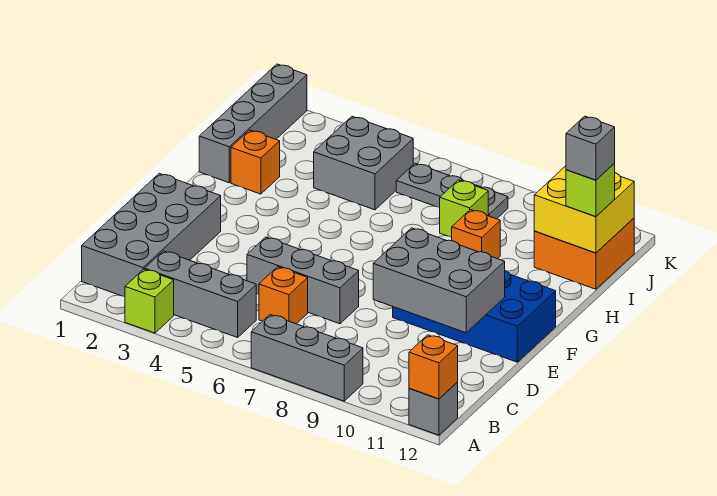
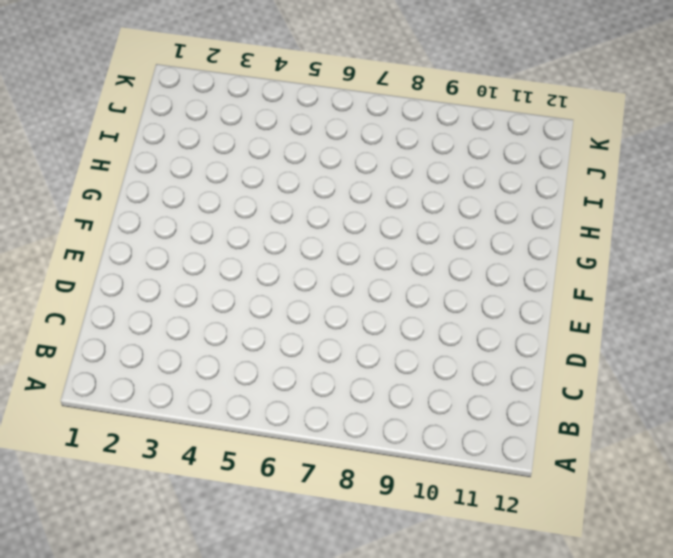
none -> lime 1x1 brick [125,269,174,333]
none -> grey 1x3 brick [251,315,363,401]
none -> grey 1x1 brick [409,382,458,435]

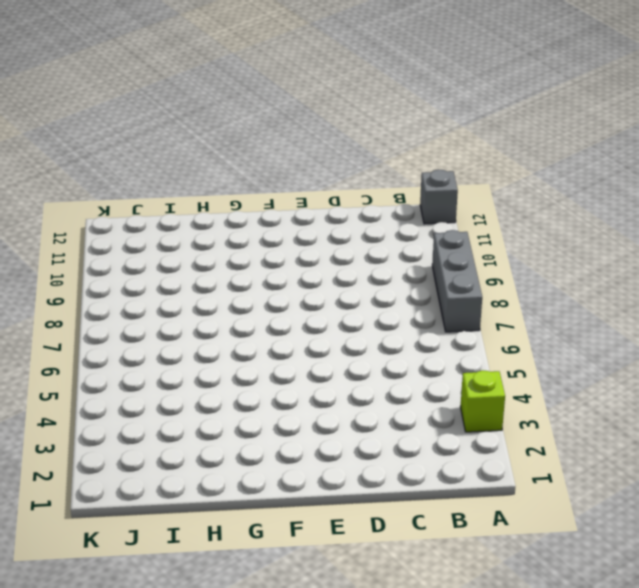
none -> grey 2x4 brick [82,174,221,297]
none -> grey 1x3 brick [145,251,256,337]
none -> orange 1x1 brick [259,267,308,324]

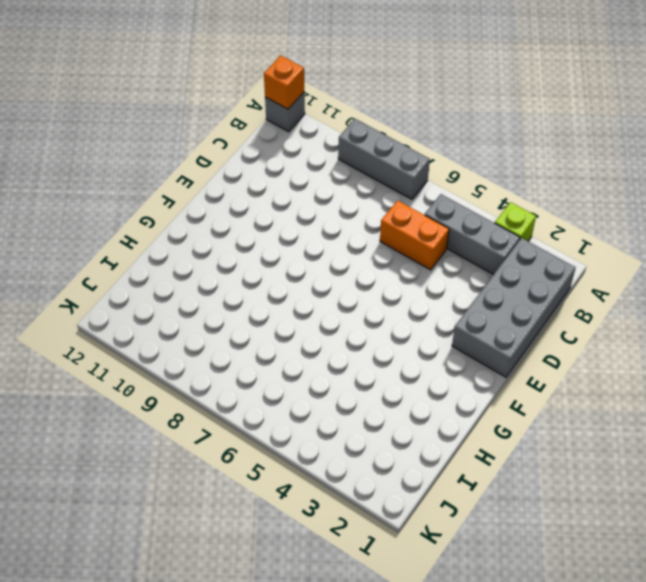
orange 1x2 brick [380,200,449,270] -> orange 1x1 brick [259,267,308,324]
none -> grey 1x3 brick [247,237,359,324]
none -> blue 2x4 brick [393,271,556,362]
none -> grey 1x4 brick [199,64,307,183]

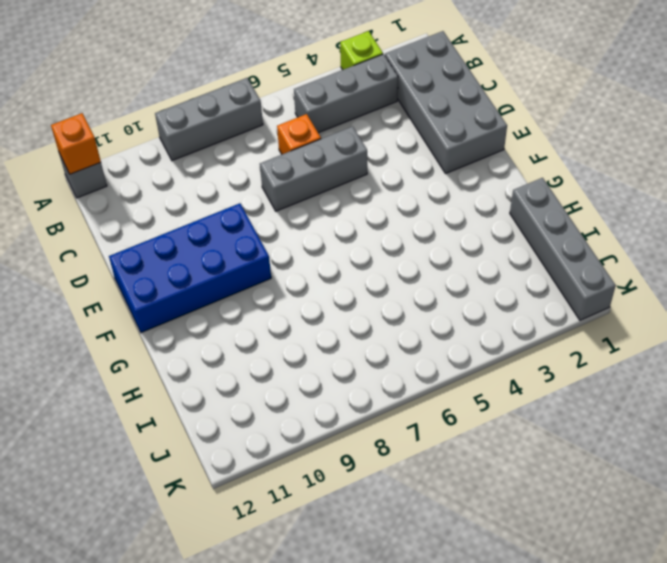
none -> orange 1x1 brick [231,130,280,194]
none -> orange 1x1 brick [452,210,500,259]
none -> grey 2x2 brick [314,116,413,210]

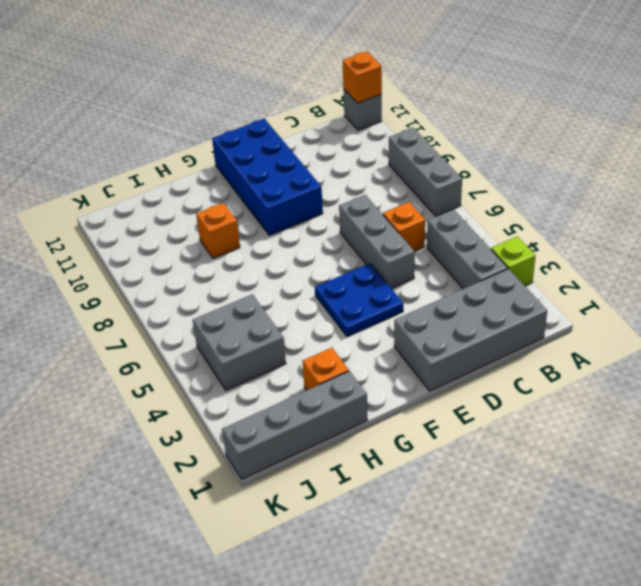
blue 2x2 plate [315,263,403,337] -> none
none -> lime 1x1 brick [440,180,488,237]
none -> orange 2x2 brick [534,218,634,289]
none -> grey 1x3 plate [396,163,508,219]

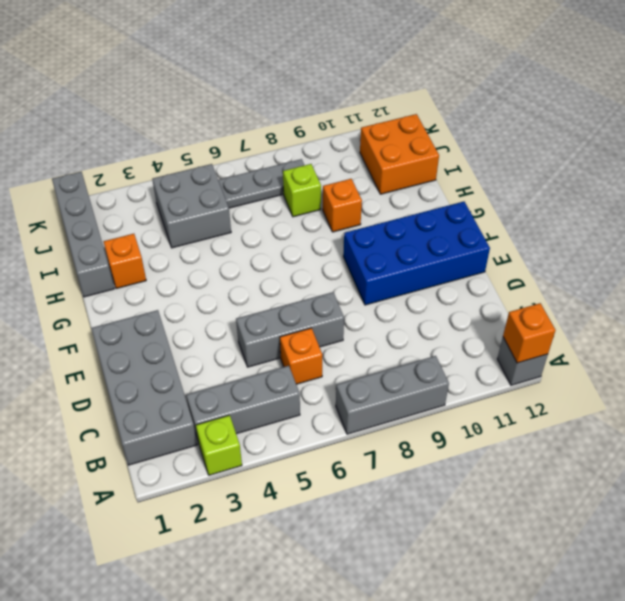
none -> grey 2x3 brick [373,228,505,333]
none -> yellow 2x2 brick [534,166,634,253]
none -> lime 1x1 brick [566,164,615,217]

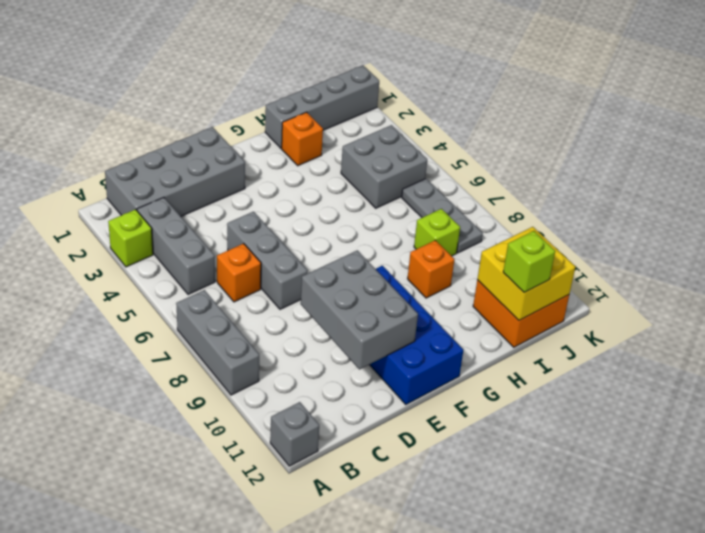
none -> orange 1x1 brick [409,335,458,399]
none -> grey 1x1 brick [566,116,615,180]

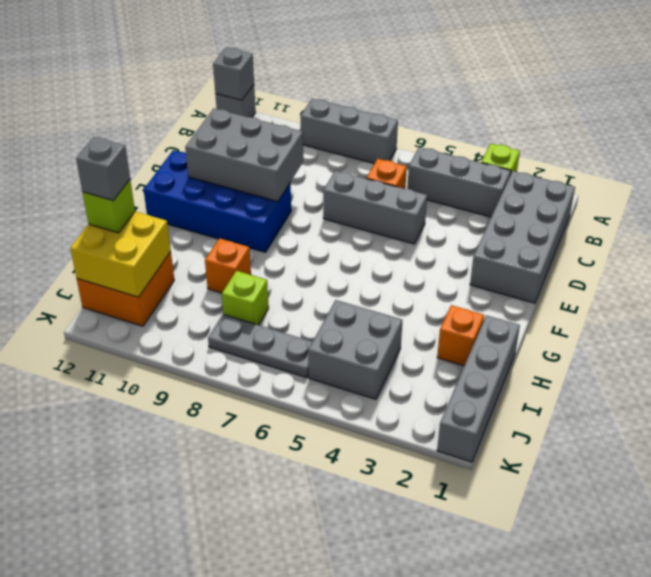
grey 1x1 brick [213,47,254,100] -> orange 1x1 brick [409,335,458,399]

